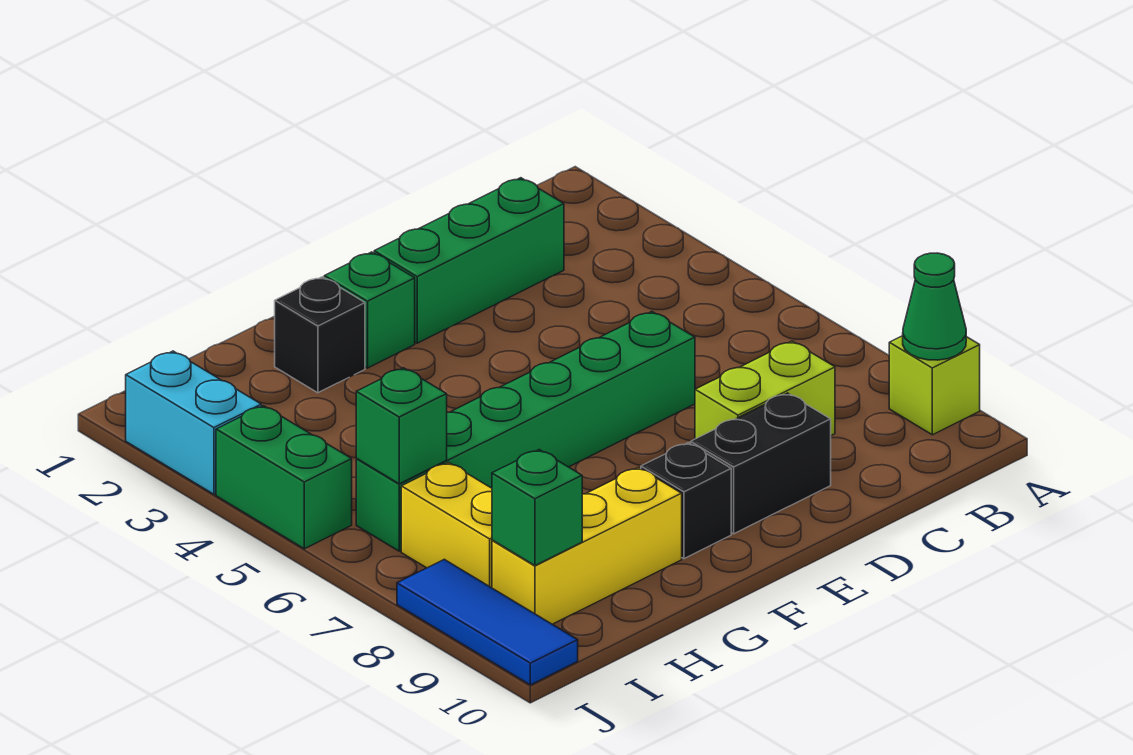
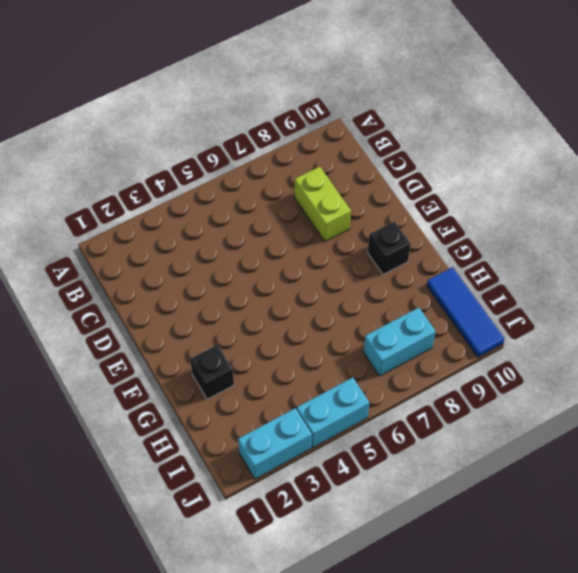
blue 1x3 tile [427,267,505,357] -> blue 1x3 tile turned to [397,559,578,685]
cyan 1x2 brick [363,308,436,376] -> yellow 1x2 brick [401,462,492,588]
cyan 1x2 brick [297,377,369,447] -> green 1x2 brick [216,406,352,549]
none -> lime 1x1 brick [889,336,980,435]
none -> green 1x3 brick [374,178,564,343]
none -> green 1x6 brick [356,312,695,551]

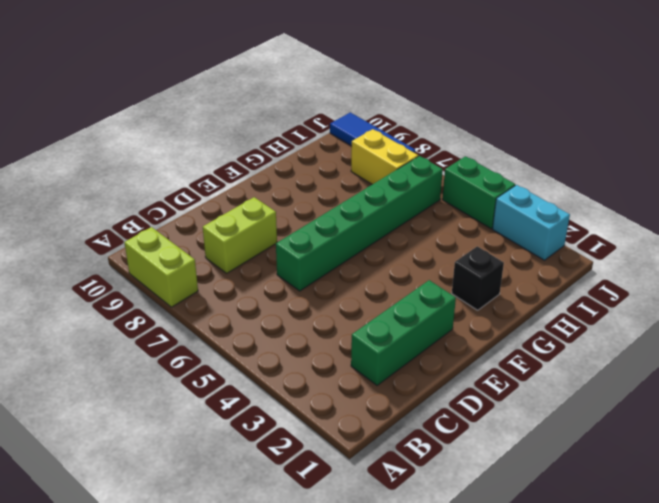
lime 1x2 brick [124,227,198,307] -> lime 1x1 brick [889,336,980,435]
none -> black 1x2 brick [691,393,831,534]
none -> green 1x1 brick [324,252,415,368]
none -> black 1x1 brick [641,443,731,559]

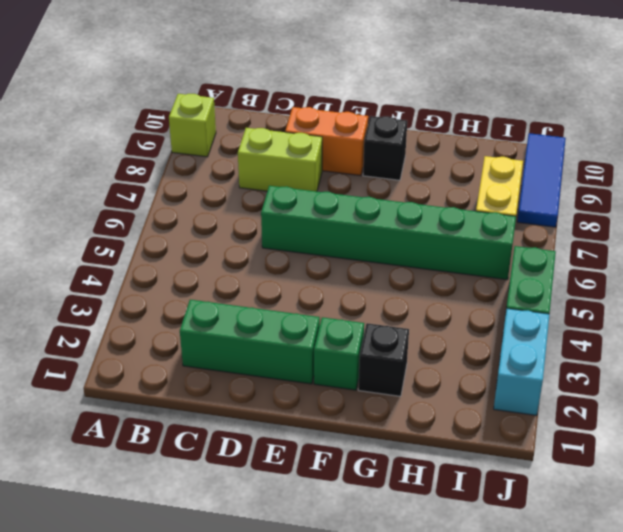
orange 1x2 brick [285,107,368,176] -> black 1x2 brick [691,393,831,534]
none -> yellow 1x3 brick [492,467,682,624]
none -> green 1x1 cone [903,253,966,360]
none -> green 1x1 brick [356,368,447,484]

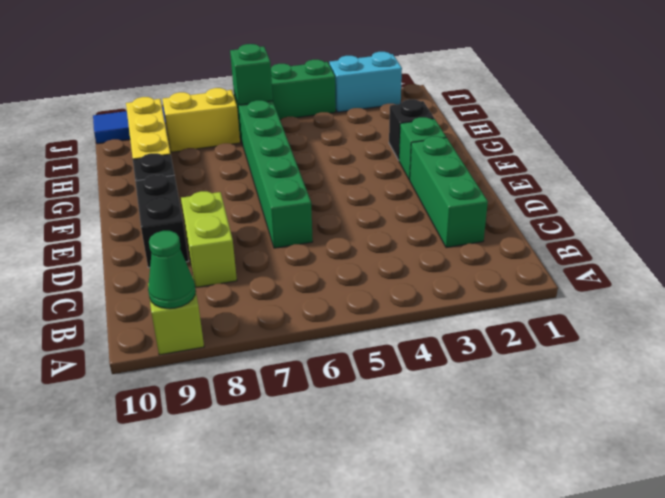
none -> green 1x1 brick [492,450,582,565]

